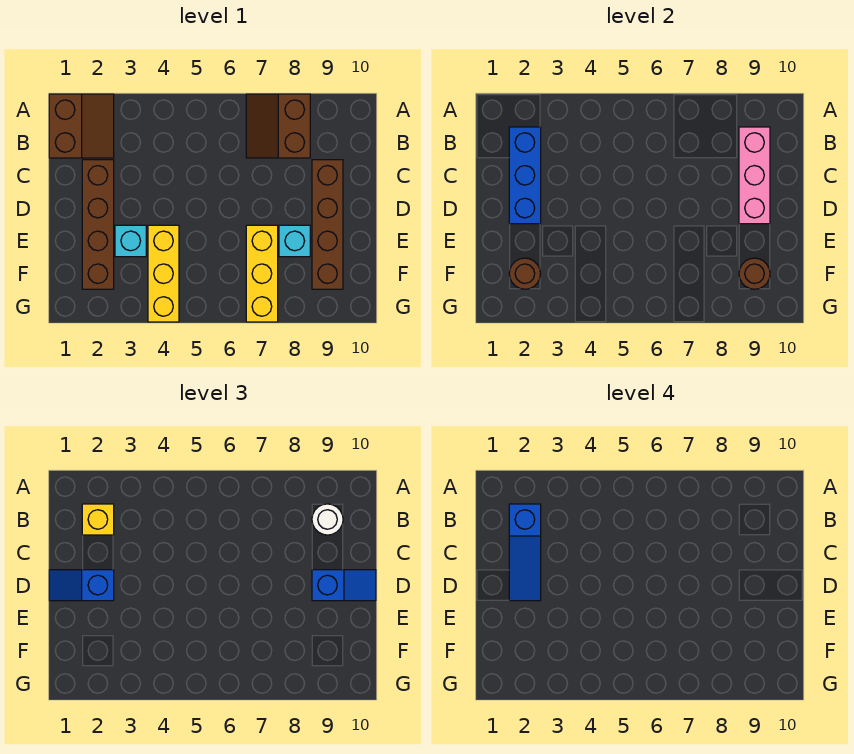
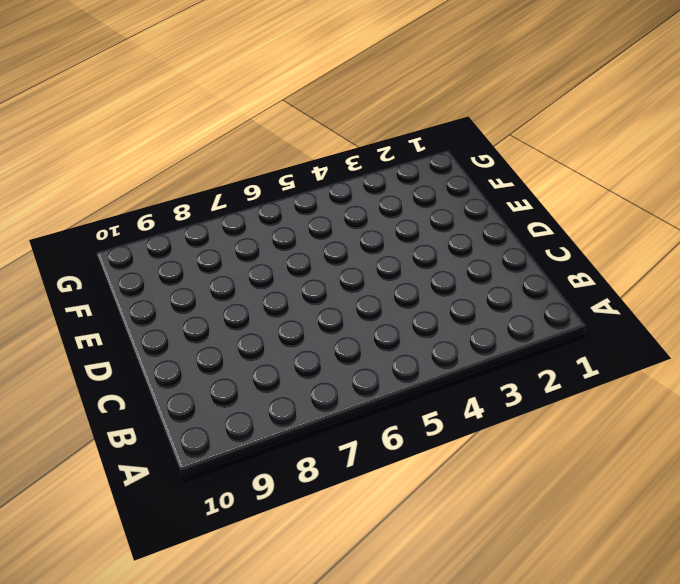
none -> brown 2x2 slope [49,94,114,158]
none -> brown 2x2 slope [246,94,310,158]
none -> brown 1x4 brick [82,160,114,289]

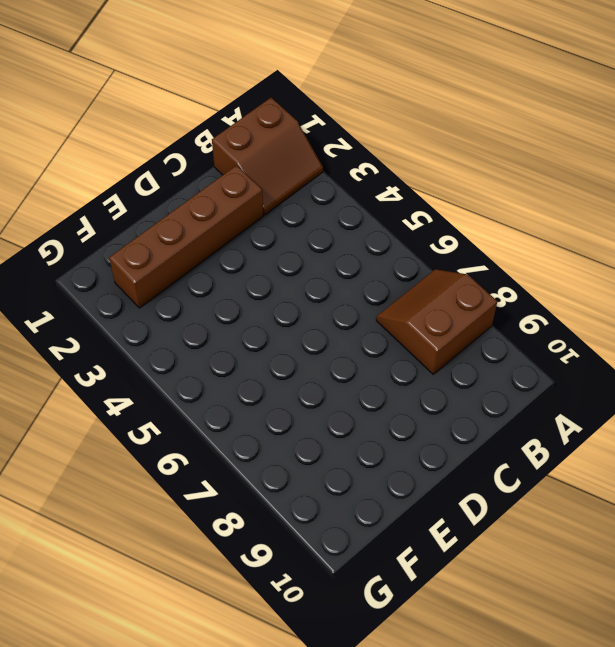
none -> brown 1x4 brick [312,160,343,289]
none -> cyan 1x1 brick [115,225,146,257]
none -> yellow 1x3 brick [148,225,179,322]

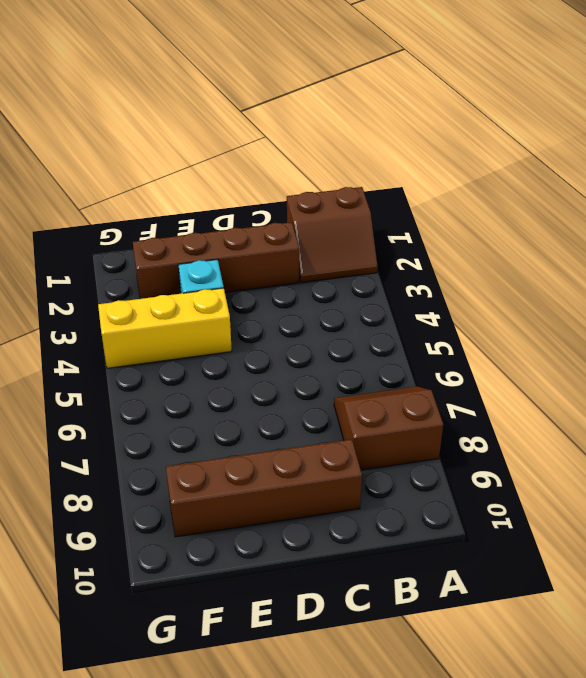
none -> yellow 1x3 brick [246,225,278,322]
none -> cyan 1x1 brick [279,225,310,257]
none -> blue 1x3 brick [509,127,541,224]

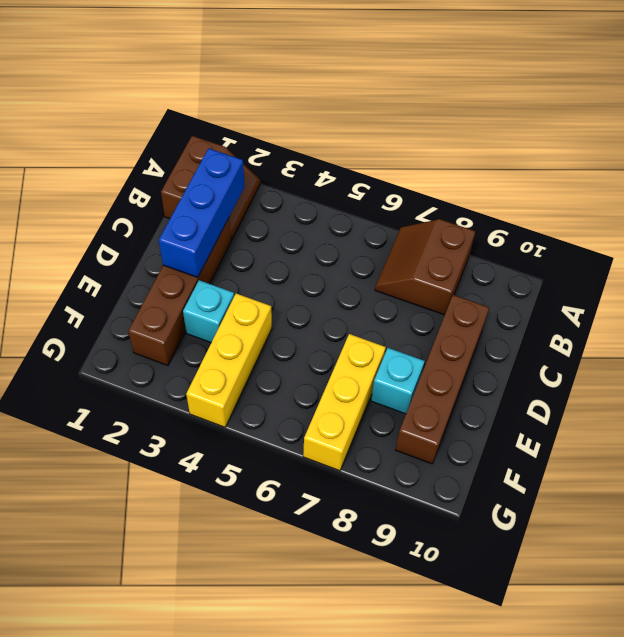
none -> pink 1x3 brick [739,127,770,224]
none -> brown 1x1 round brick [509,258,540,289]
none -> brown 1x1 round brick [739,258,770,289]

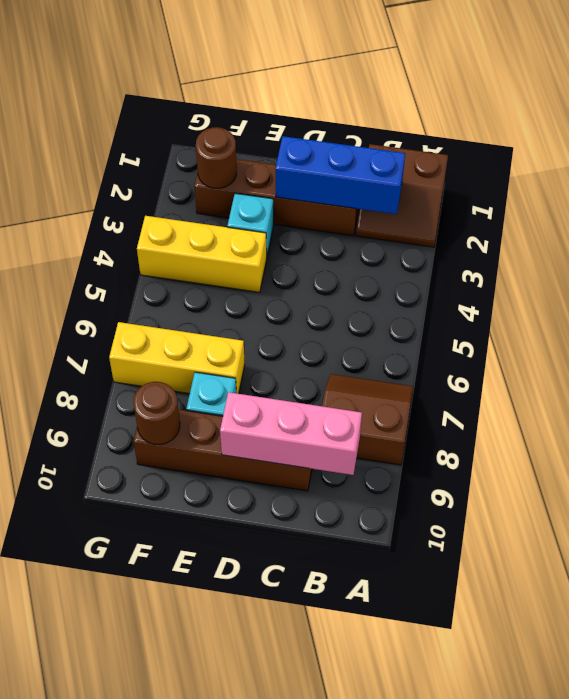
none -> yellow 1x1 brick [82,504,114,535]
none -> white 1x1 round brick [312,504,343,535]
none -> blue 1x2 slope [49,570,114,601]

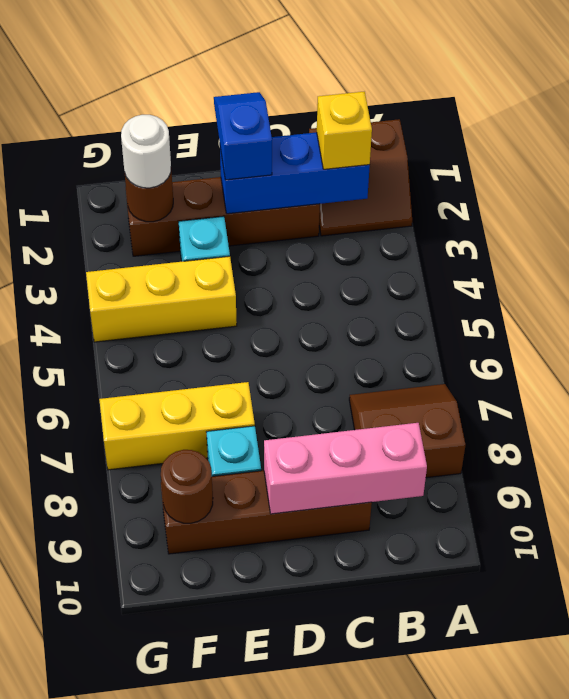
white 1x1 round brick [121,115,171,188] -> white 1x1 round brick moved to [312,504,343,535]
none -> blue 1x2 slope [312,570,376,601]
none -> blue 1x3 slope [509,504,541,601]

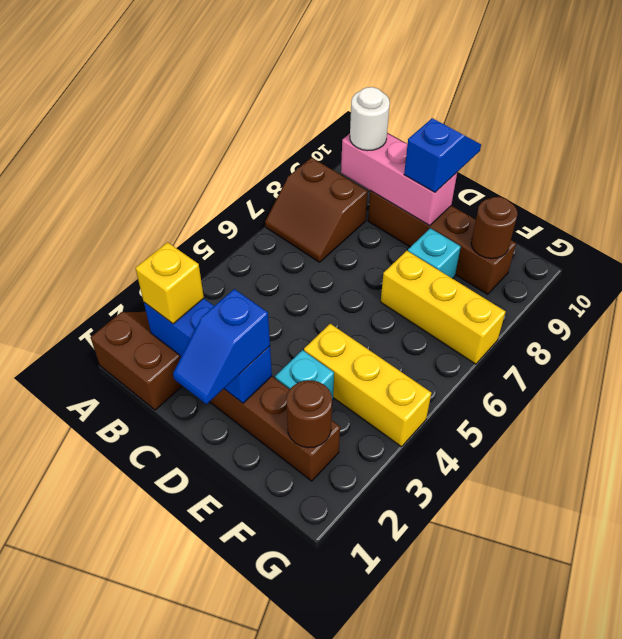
none -> blue 1x3 slope [509,504,541,601]

